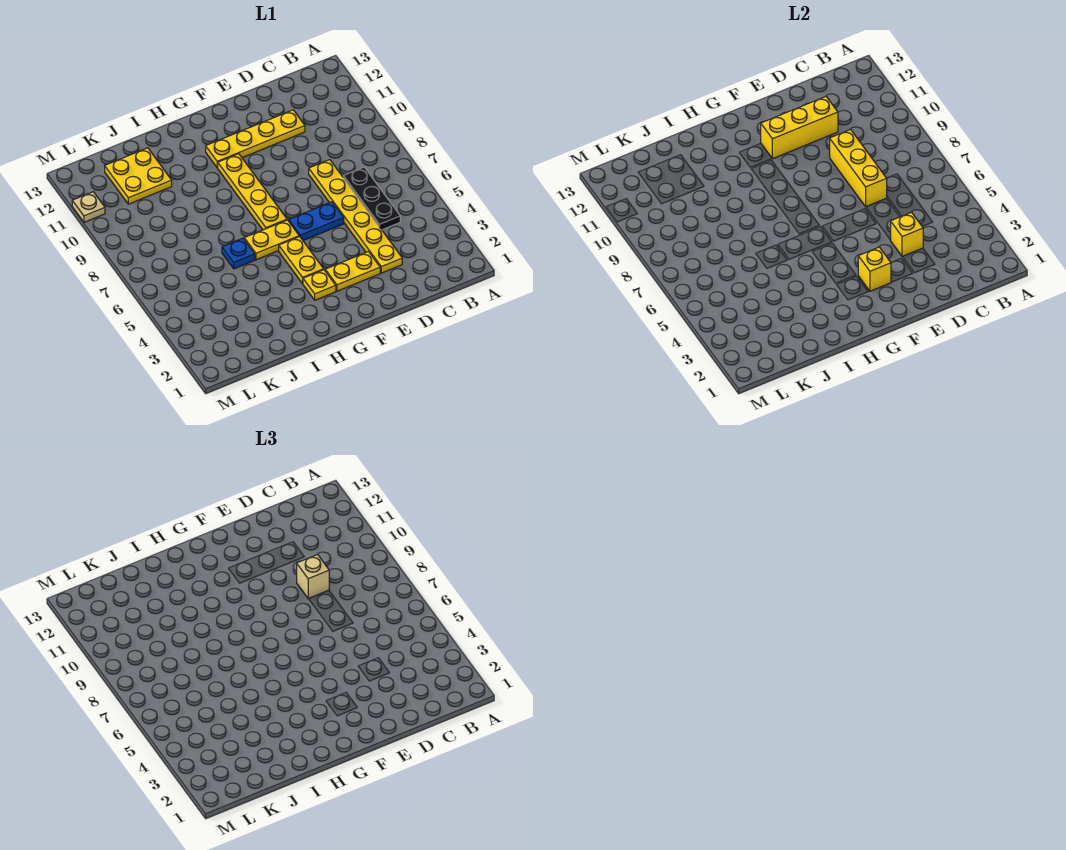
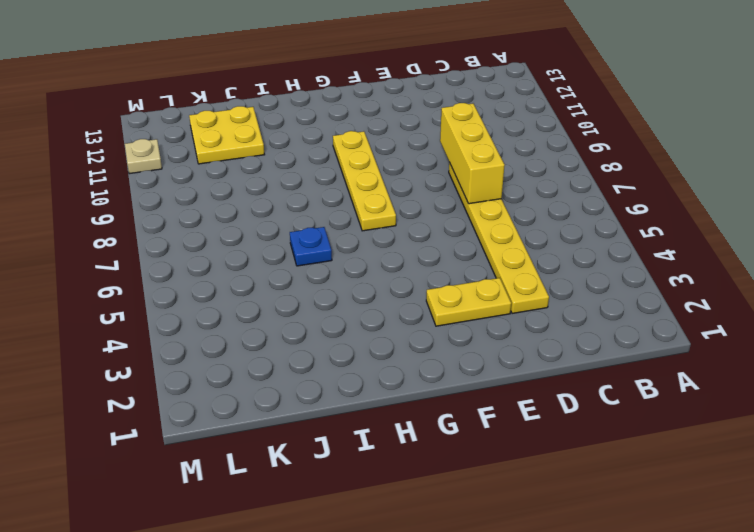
none -> black 1x3 plate [343,167,400,230]
none -> yellow 1x4 plate [206,110,305,168]
none -> blue 1x2 plate [289,202,344,240]

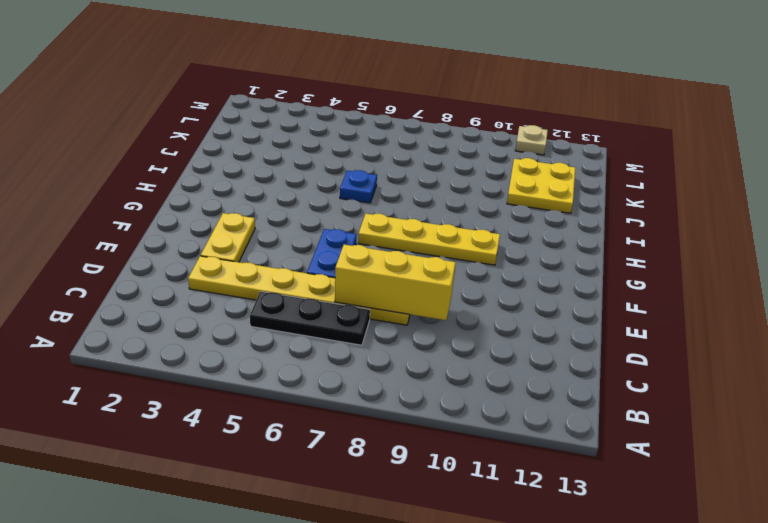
none -> yellow 1x4 plate [206,110,305,168]
none -> yellow 1x1 plate [303,270,336,300]
none -> yellow 1x2 plate [279,236,324,284]

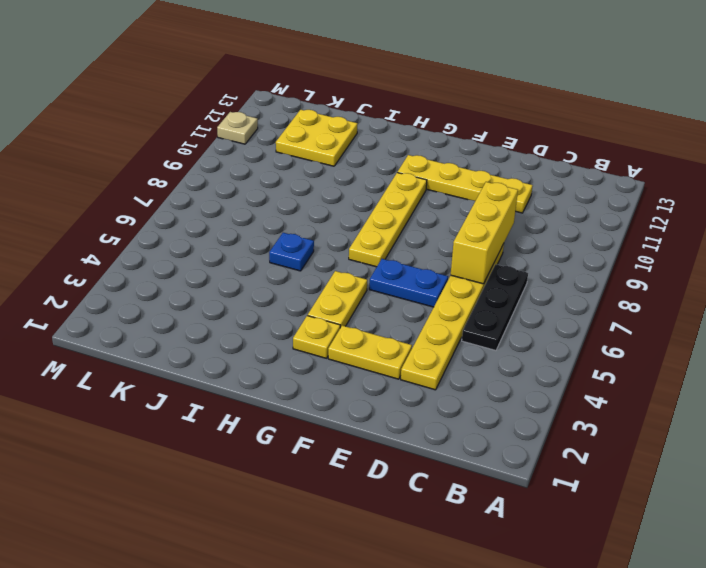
none -> yellow 1x2 plate [244,220,299,260]
none -> yellow 1x1 brick [891,212,923,257]
none -> yellow 1x3 brick [761,96,838,159]

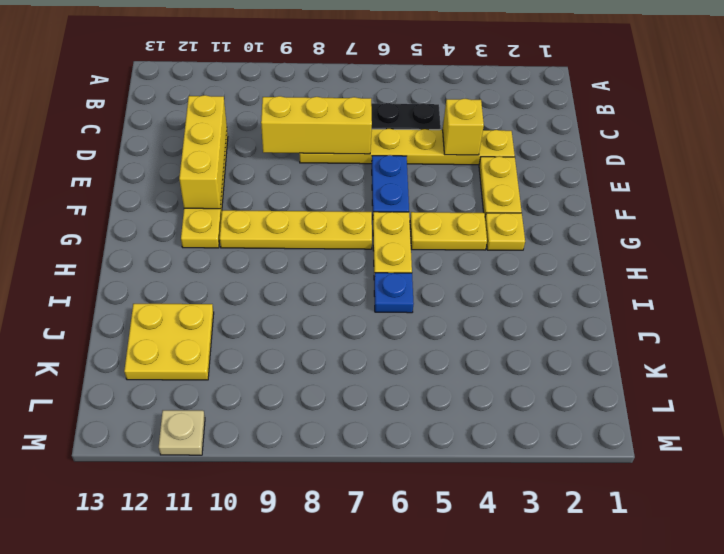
none -> yellow 1x1 brick [858,247,891,291]
none -> tan 1x1 brick [297,555,329,599]

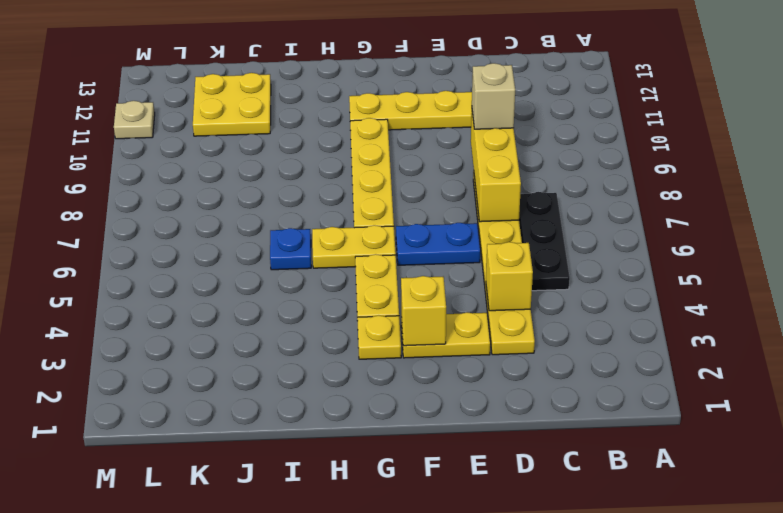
none -> yellow 1x3 brick [761,96,838,159]

